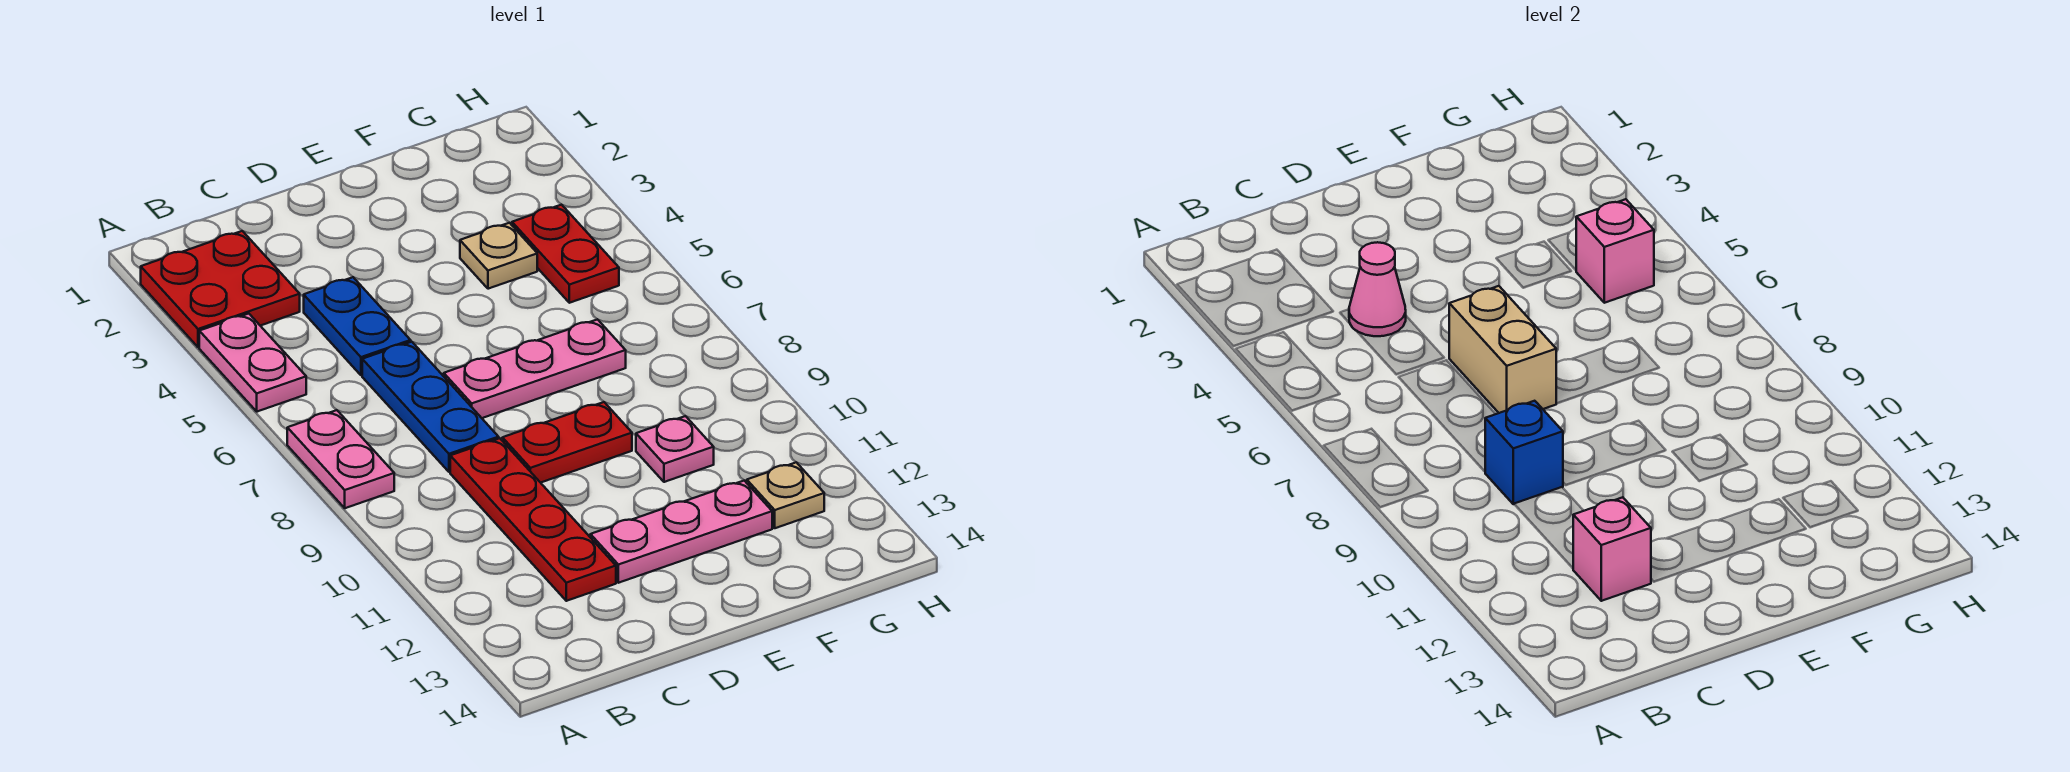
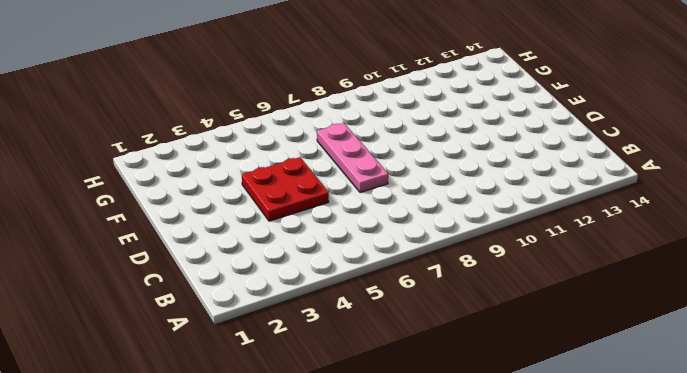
red 2x2 plate [242,157,329,221] -> red 2x2 plate moved to [141,231,300,347]
none -> pink 1x2 plate [199,314,306,412]
none -> pink 1x2 plate [287,410,394,508]
none -> blue 1x2 plate [304,277,411,375]

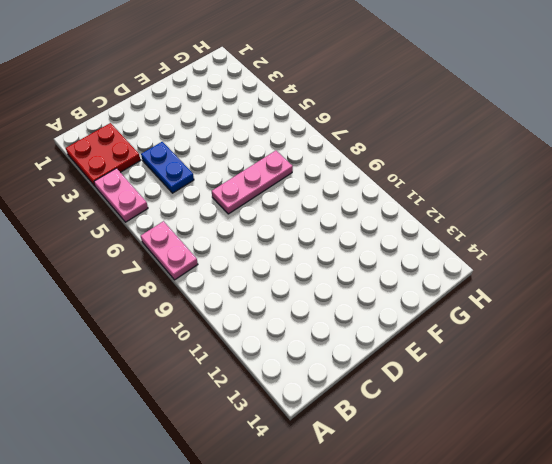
none -> blue 1x3 plate [362,342,499,472]
none -> red 1x4 plate [450,438,616,601]
none -> red 1x2 plate [502,402,632,483]

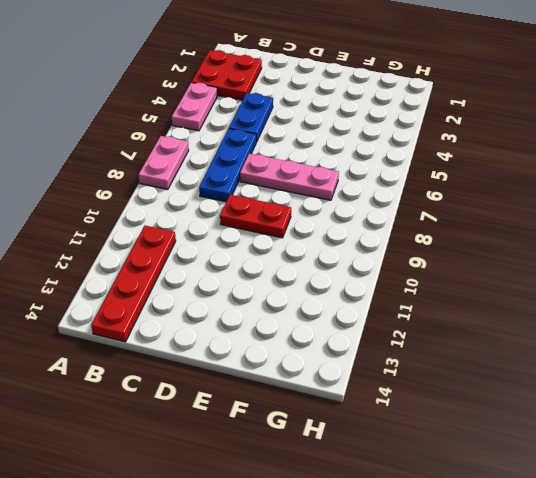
red 1x4 plate [91,226,176,342] -> red 1x4 plate moved to [450,438,616,601]
none -> pink 1x3 plate [590,481,772,583]
none -> tan 1x1 plate [460,223,537,289]
none -> pink 1x1 plate [636,416,714,482]

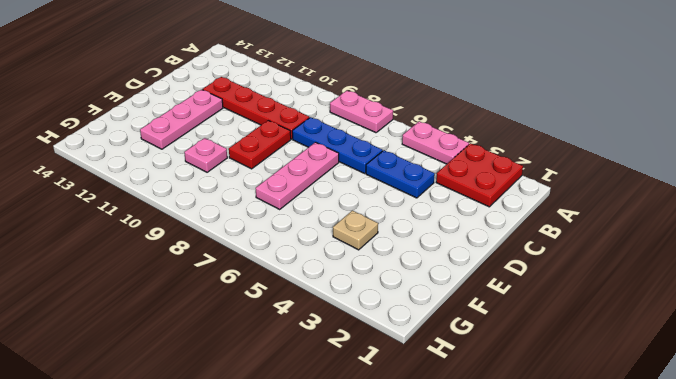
none -> red 1x2 plate [512,205,619,303]
none -> tan 1x1 plate [747,462,824,528]
none -> pink 1x1 cone [1349,242,1406,336]

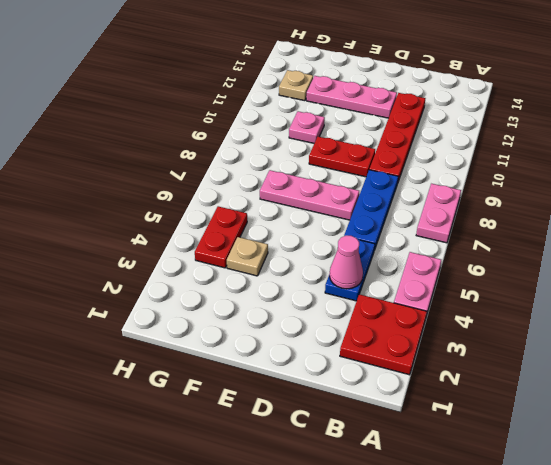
none -> blue 1x1 brick [1485,401,1563,504]
none -> pink 1x1 brick [1573,497,1651,601]
none -> tan 1x2 brick [1449,286,1557,413]

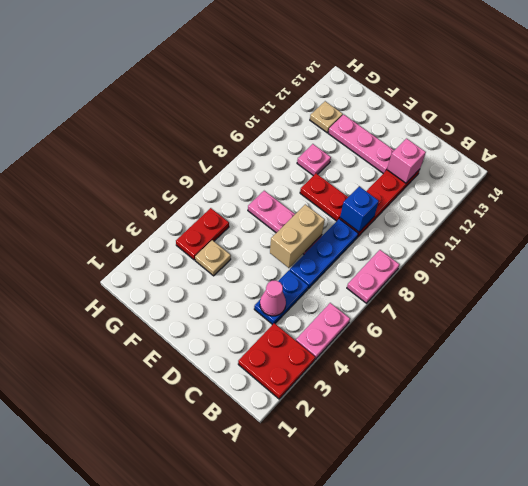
none -> pink 1x1 brick [1576,199,1654,303]

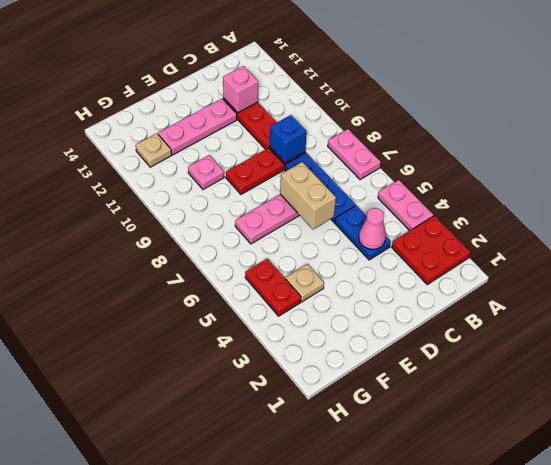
none -> pink 1x1 brick [1576,199,1654,303]

